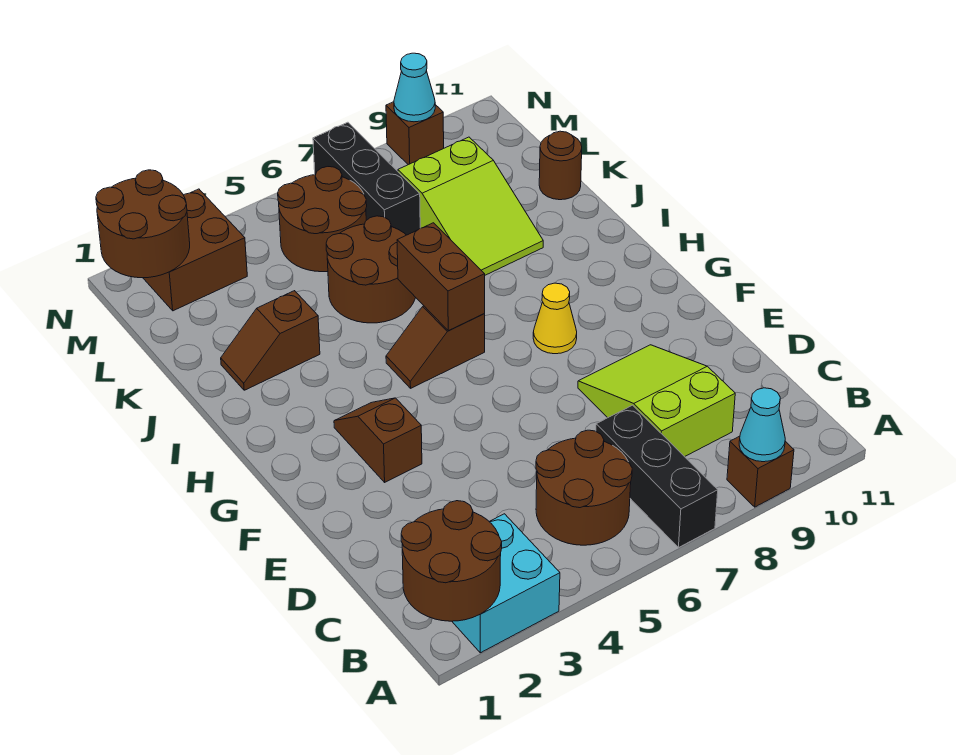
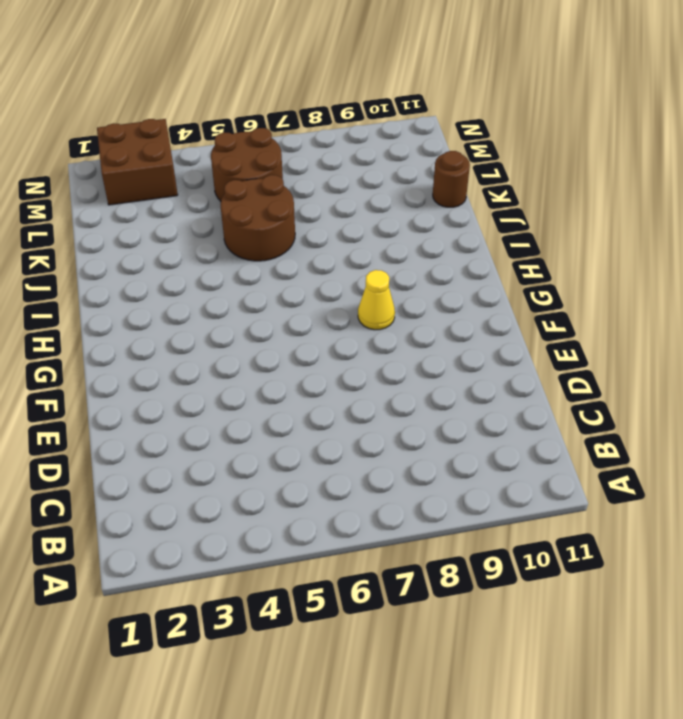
none -> cyan 2x2 brick [452,514,560,653]
none -> black 1x3 brick [596,405,718,547]
none -> brown 1x1 brick [727,436,794,507]

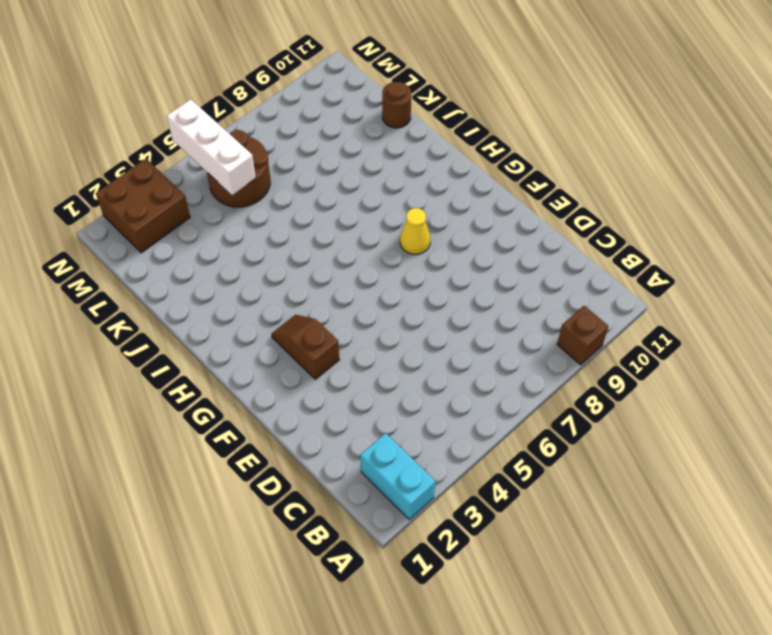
cyan 1x2 brick [360,433,435,519] -> cyan 2x2 brick [452,514,560,653]
white 1x3 brick [167,99,256,195] -> none
none -> black 1x3 brick [596,405,718,547]
none -> brown 2x2 round brick [536,430,632,545]
none -> lime 2x3 slope [578,345,735,457]

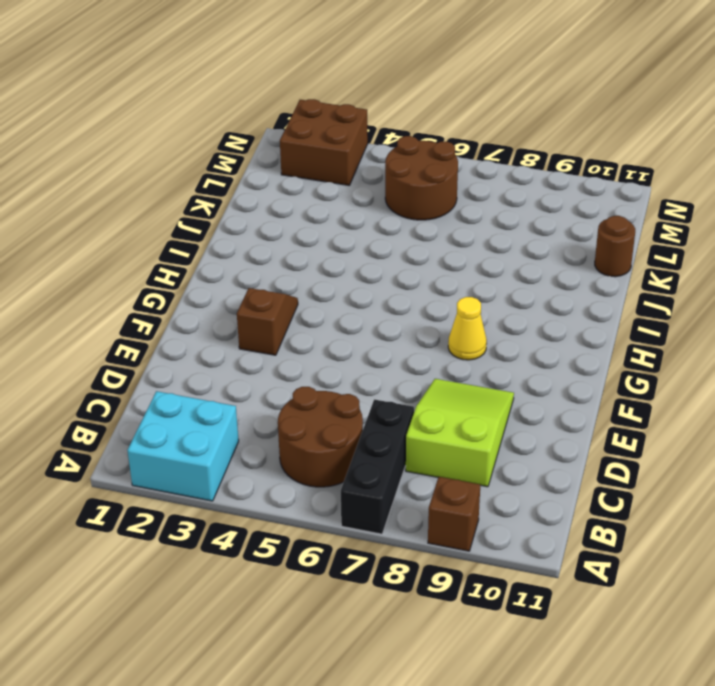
none -> brown 1x2 slope [386,306,485,388]
none -> brown 1x2 slope [221,291,320,390]
none -> brown 2x2 round brick [326,216,416,323]

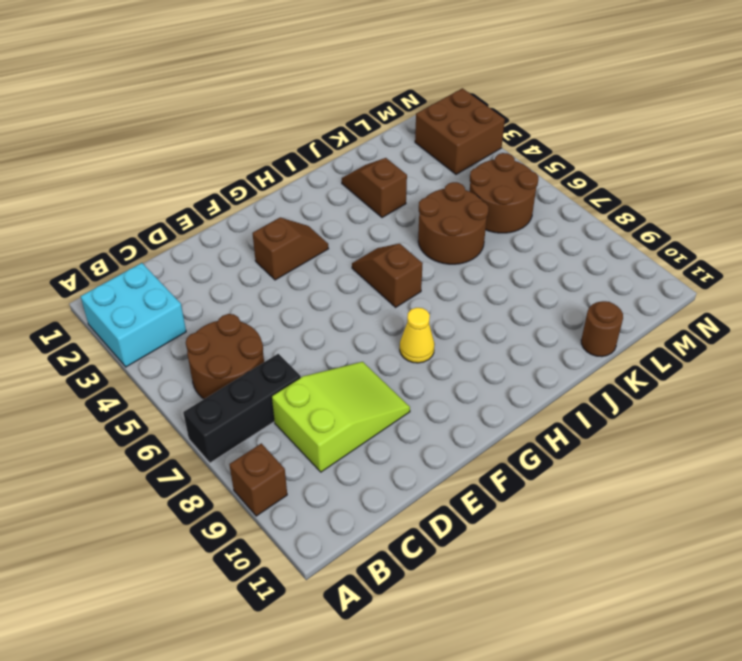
none -> lime 2x3 slope [398,137,543,275]
none -> black 1x3 brick [313,122,420,235]
none -> brown 1x1 brick [386,102,444,165]

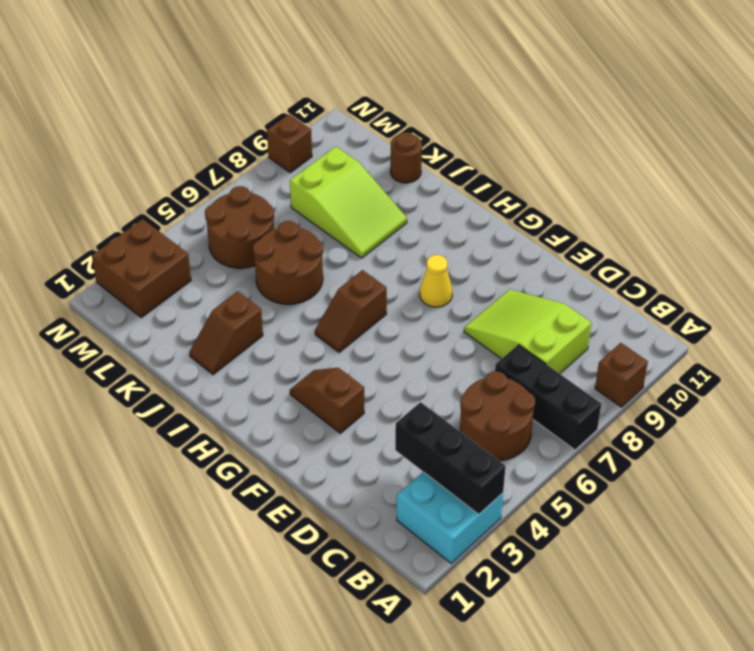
black 1x3 brick [395,402,506,514] -> black 1x3 brick moved to [313,122,420,235]
none -> brown 2x2 round brick [401,501,502,621]
none -> cyan 1x1 cone [739,388,785,462]
none -> brown 1x2 brick [397,223,485,331]

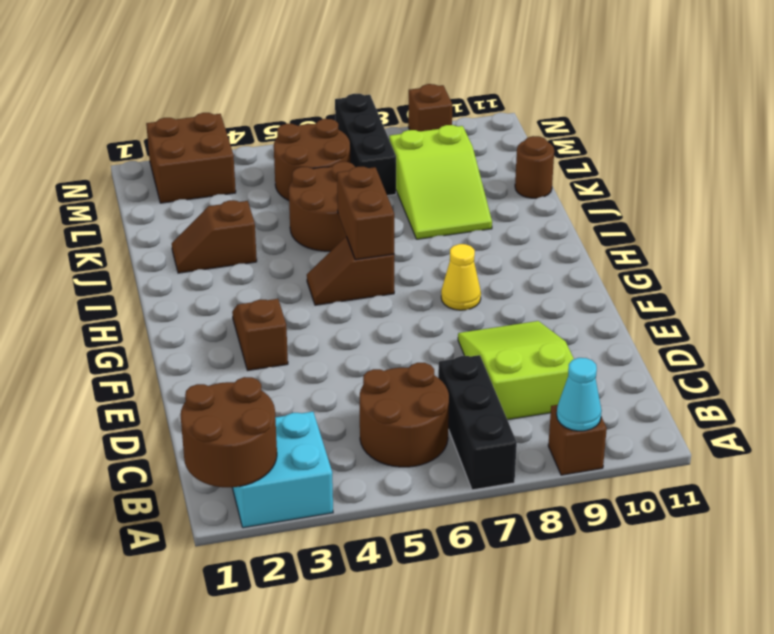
none -> brown 2x2 round brick [96,170,190,278]
none -> cyan 1x1 cone [394,53,435,122]

